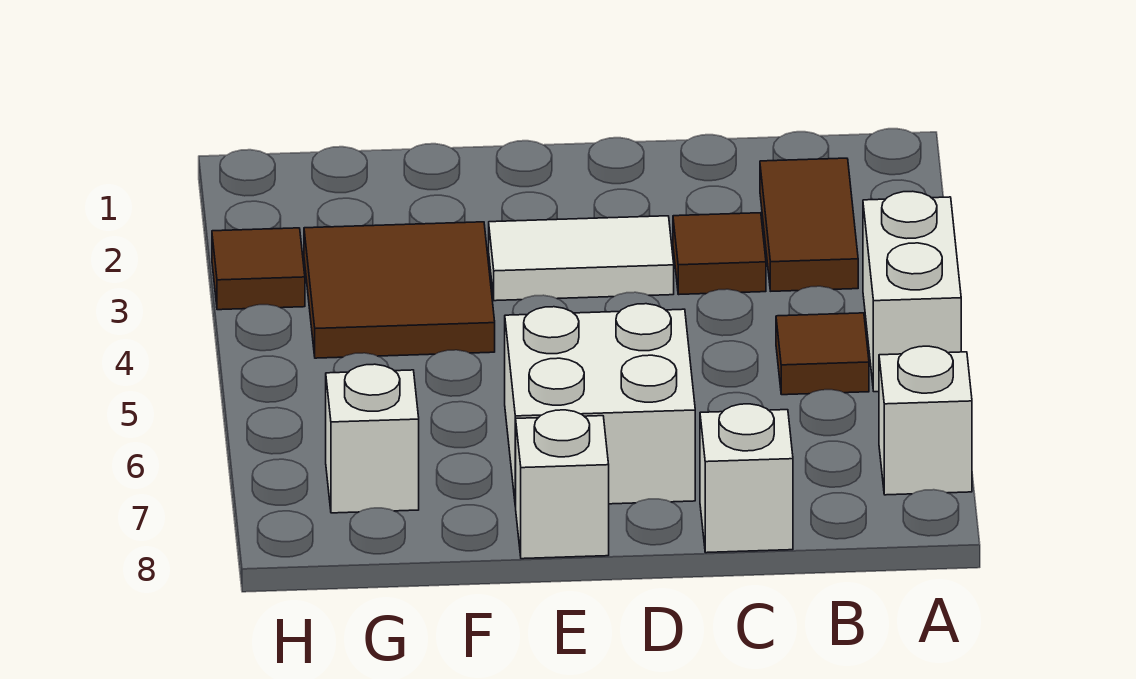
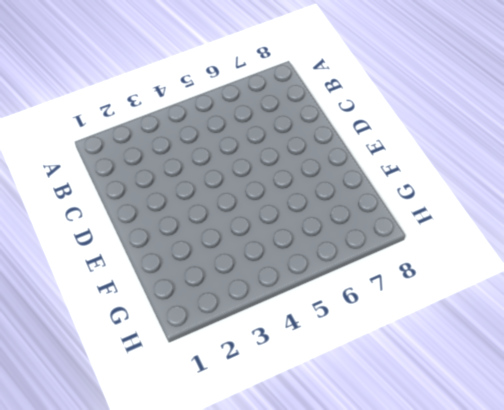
none -> white 1x2 brick [863,191,961,392]
none -> white 1x1 brick [879,346,972,495]
none -> brown 1x2 tile [760,158,858,291]

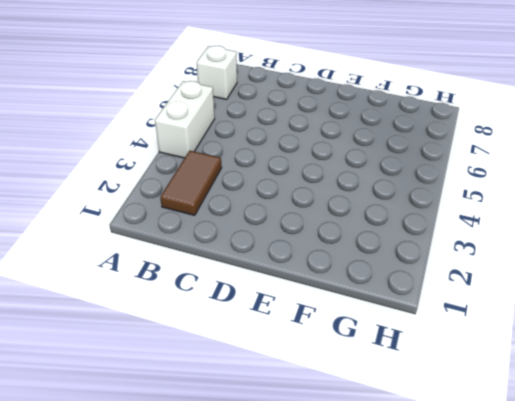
none -> brown 1x1 tile [776,313,869,395]
none -> brown 1x1 tile [673,213,766,295]
none -> white 1x1 brick [700,404,793,553]

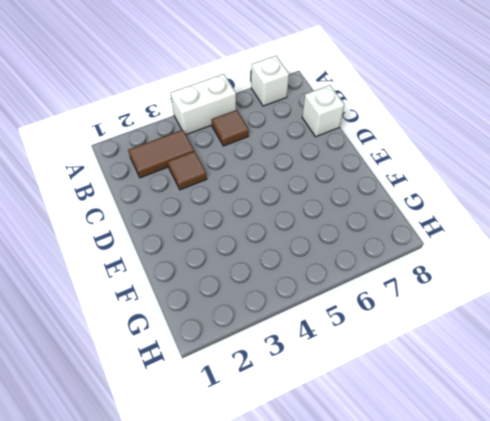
none -> white 1x2 tile [489,216,674,301]
none -> white 2x2 brick [505,304,695,507]
none -> white 1x1 brick [516,410,609,559]

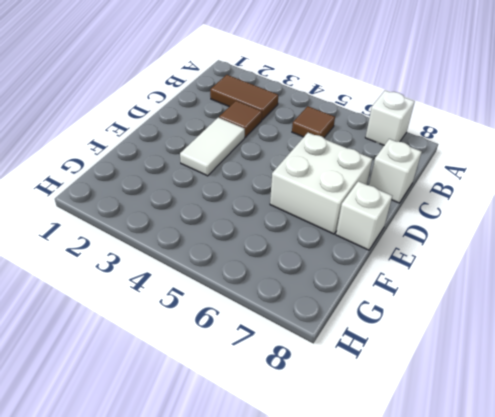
none -> white 1x2 brick [863,191,961,392]
none -> brown 2x2 tile [304,222,495,358]
none -> white 1x1 brick [326,364,419,513]

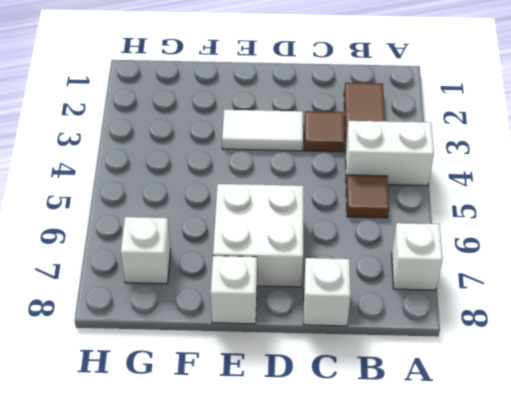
white 1x2 brick [345,121,434,186] -> white 1x2 brick turned to [863,191,961,392]
none -> brown 2x2 tile [304,222,495,358]
none -> brown 1x1 tile [212,228,305,310]

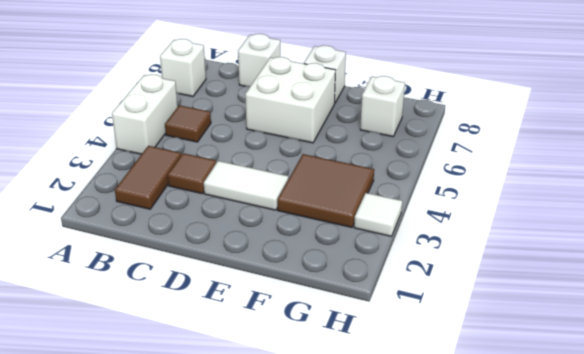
white 1x1 tile [354,193,402,236] -> brown 1x1 tile [212,228,305,310]

